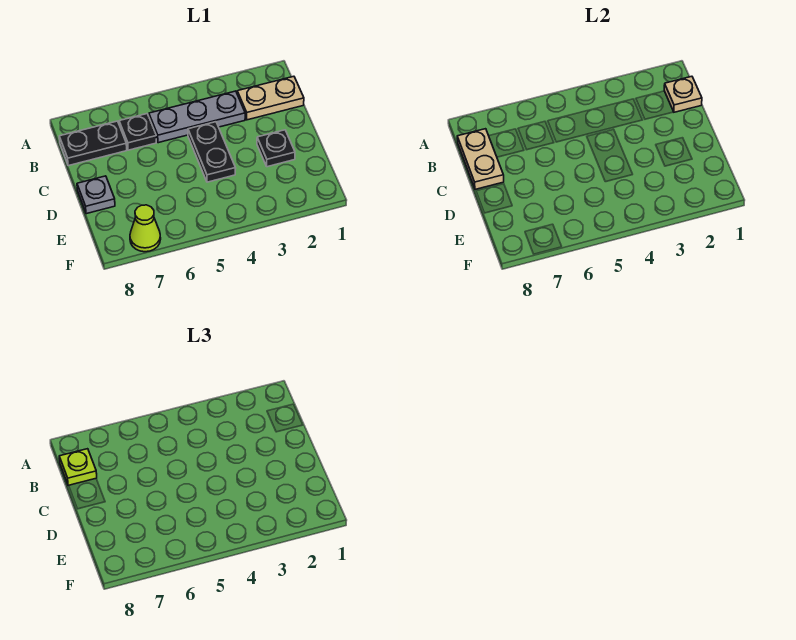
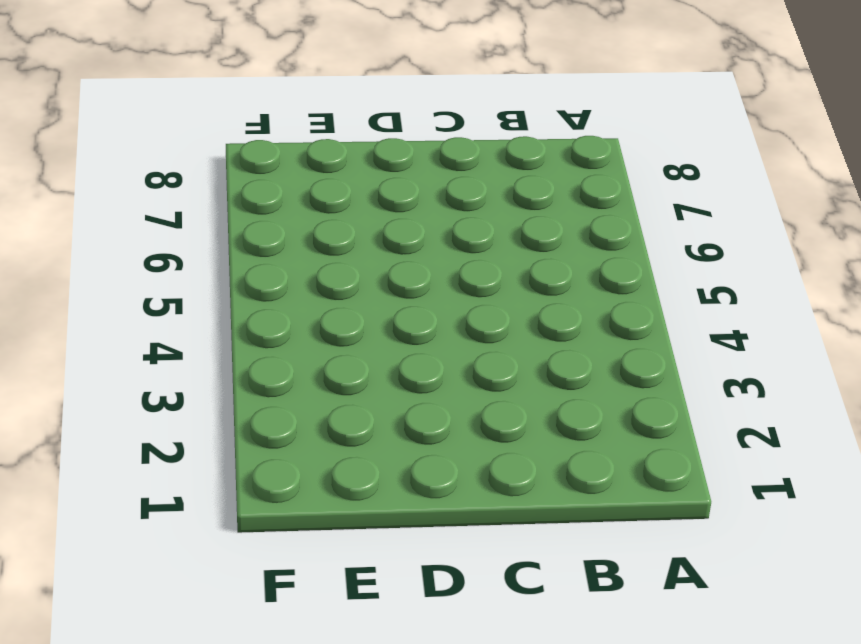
none -> tan 1x2 plate [237,76,304,120]
none -> grey 1x3 plate [149,91,245,143]

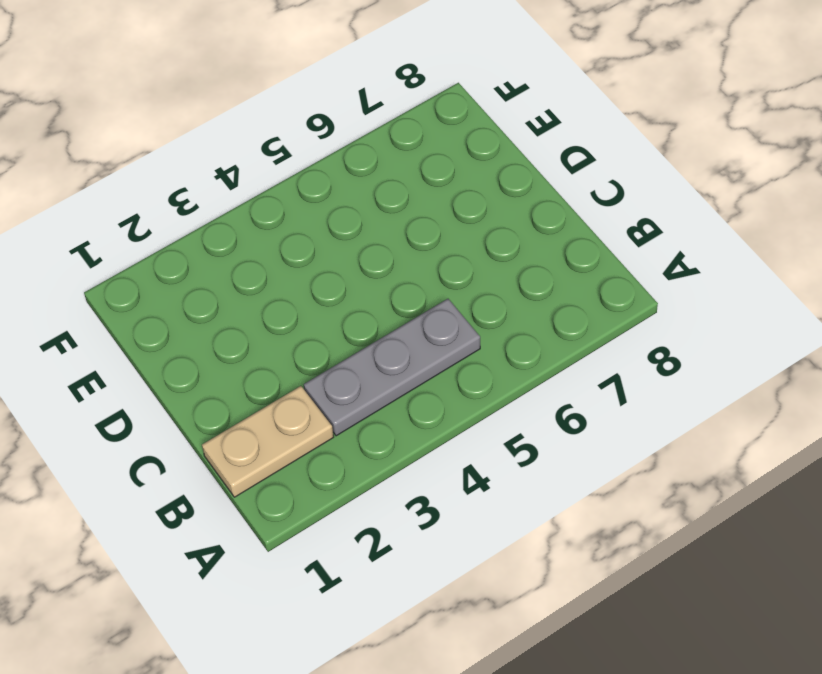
none -> black 1x1 plate [119,114,156,150]
none -> black 1x2 plate [59,121,127,166]

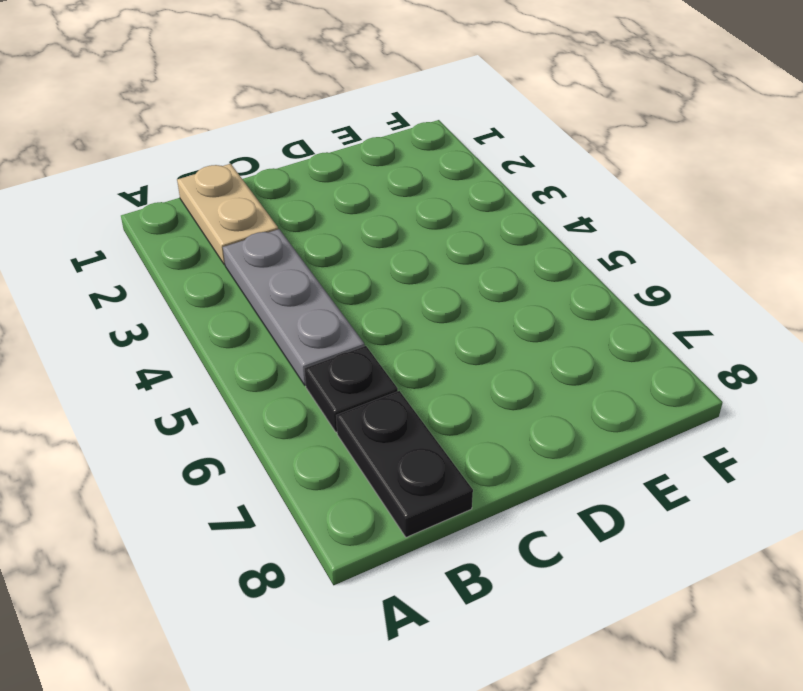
none -> black 1x2 plate [188,122,236,182]
none -> black 1x1 plate [257,130,295,167]

